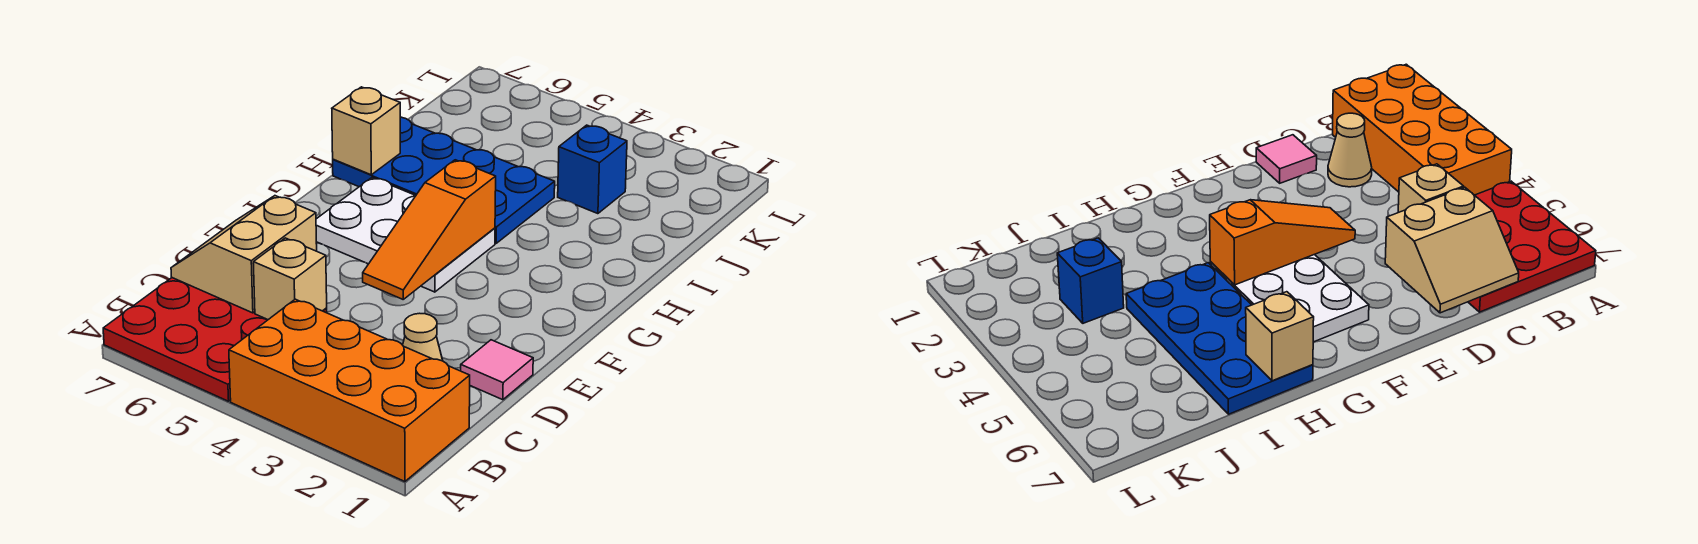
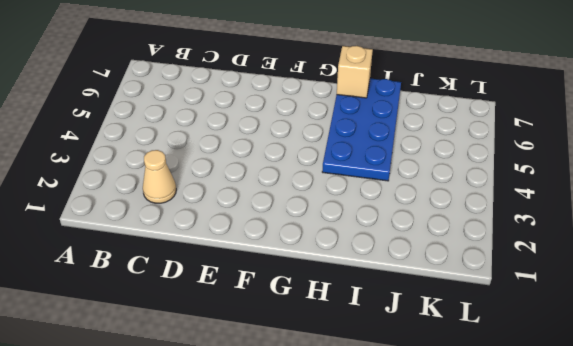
none -> orange 2x4 brick [229,299,470,482]
none -> red 3x3 plate [103,278,327,401]

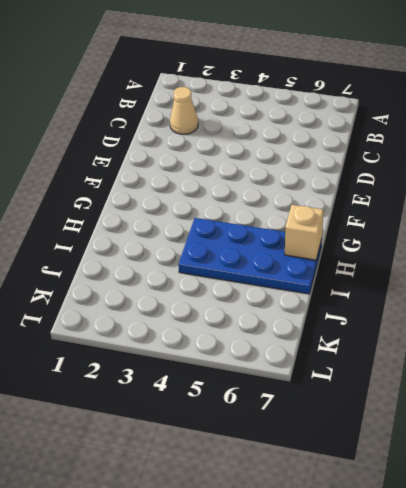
none -> orange 2x4 brick [229,299,470,482]
none -> red 3x3 plate [103,278,327,401]

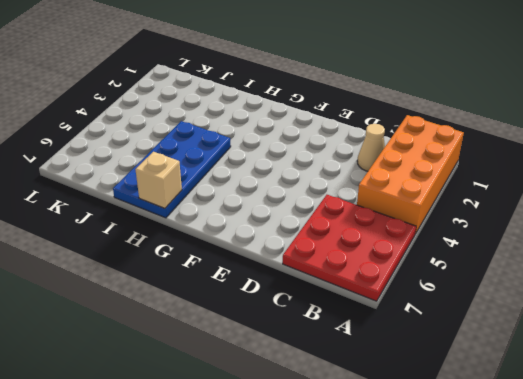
none -> pink 1x1 tile [461,340,533,400]
none -> white 2x3 plate [316,178,495,292]

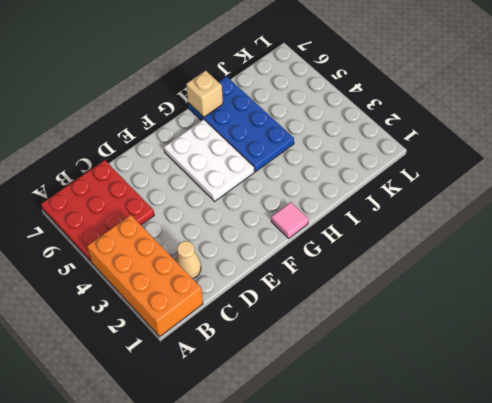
pink 1x1 tile [271,202,308,238] -> pink 1x1 tile moved to [461,340,533,400]
none -> blue 1x1 brick [558,125,627,214]
none -> tan 1x1 brick [253,238,327,320]

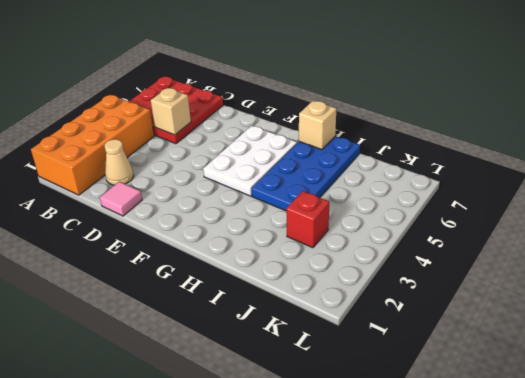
red 1x1 brick [286,191,329,248] -> blue 1x1 brick [558,125,627,214]
none -> tan 2x2 slope [171,196,317,313]
none -> orange 1x3 slope [363,160,496,299]

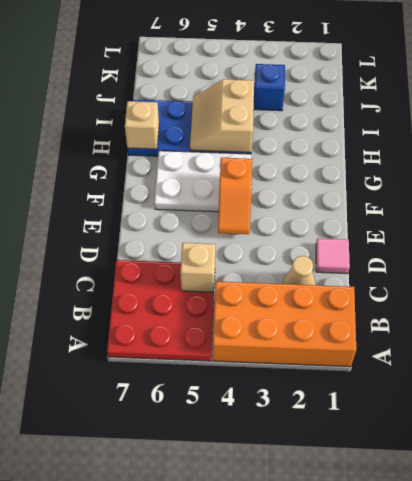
orange 1x2 slope [218,158,252,234] -> orange 1x3 slope [363,160,496,299]
tan 2x2 slope [190,79,254,153] -> tan 2x2 slope moved to [171,196,317,313]

